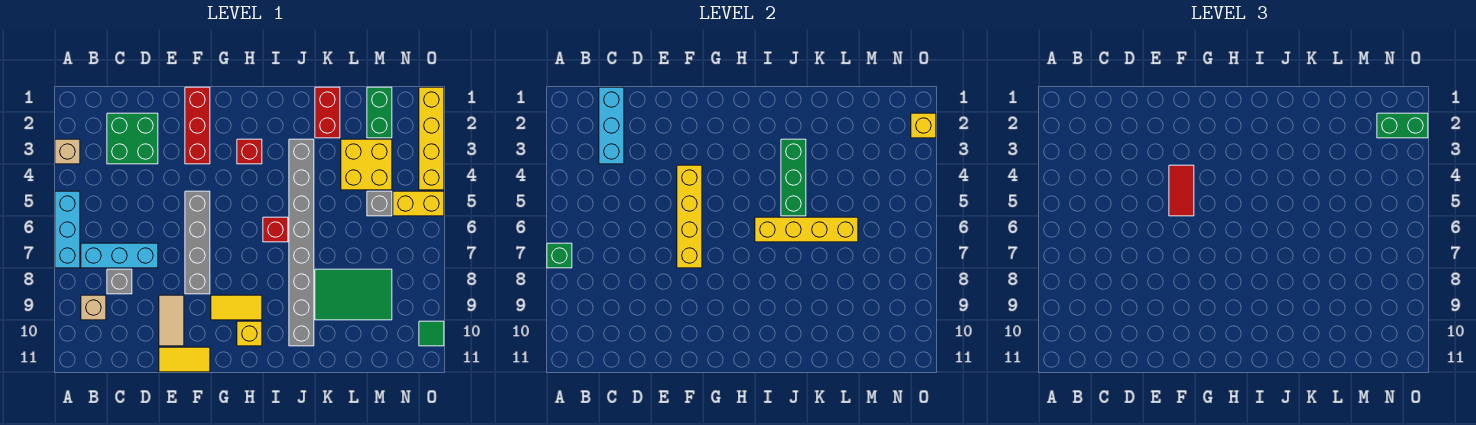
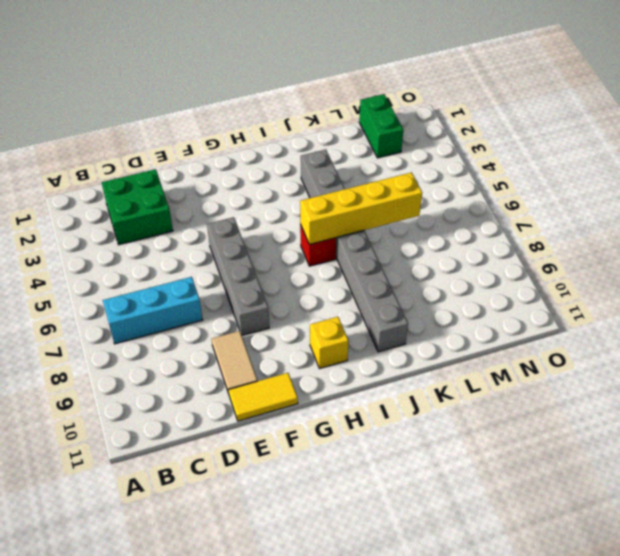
none -> tan 1x1 brick [55,139,80,164]
none -> cyan 1x3 brick [55,191,80,268]
none -> tan 1x1 brick [81,295,106,320]
none -> grey 1x1 brick [107,269,132,294]

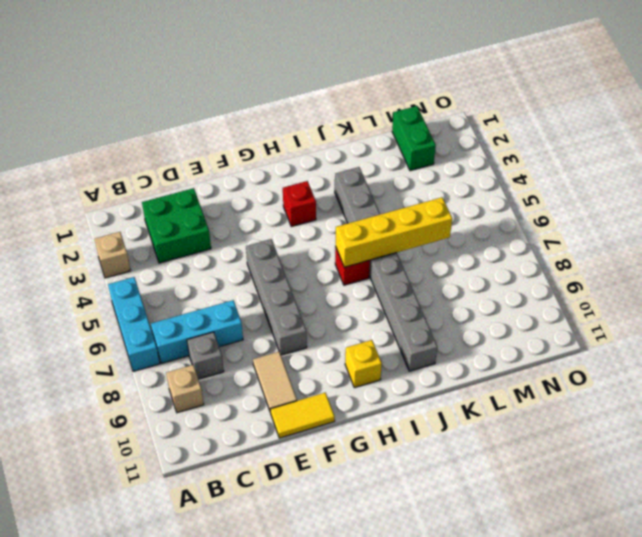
none -> red 1x3 brick [185,87,210,164]
none -> yellow 1x2 tile [211,295,262,320]
none -> red 1x2 brick [315,87,340,138]
none -> green 2x3 tile [315,269,392,320]

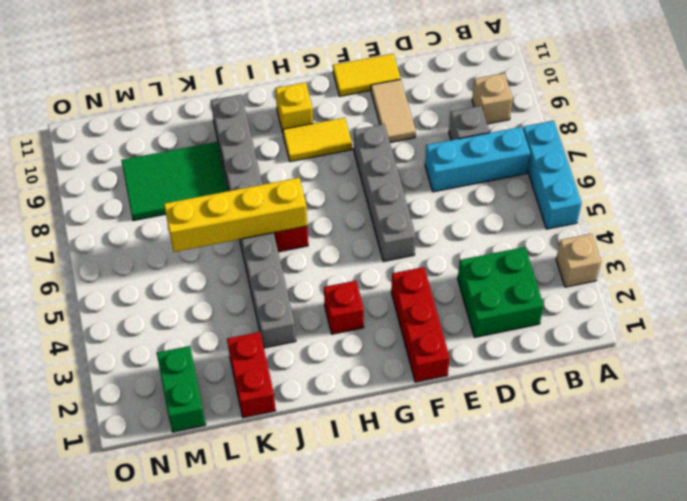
none -> yellow 2x2 brick [341,139,392,190]
none -> grey 1x1 brick [367,191,392,216]
none -> yellow 1x2 brick [393,191,444,216]
none -> yellow 1x4 brick [419,87,444,190]

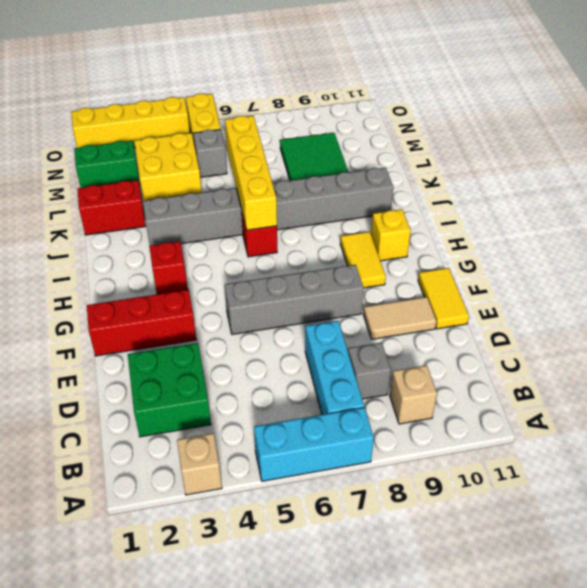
none -> green 1x1 tile [419,321,444,346]
none -> green 1x1 brick [547,243,572,268]
none -> cyan 1x3 brick [599,87,624,164]
none -> yellow 1x4 brick [677,165,702,268]

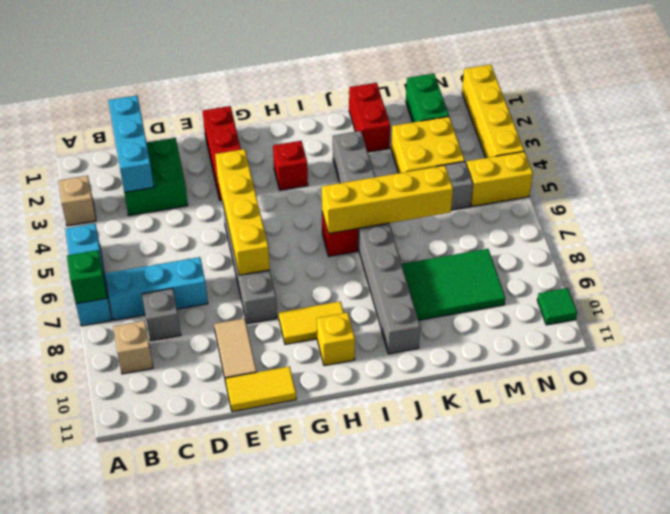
none -> green 1x3 brick [781,139,806,216]
none -> yellow 1x1 brick [911,113,936,138]
none -> red 1x2 tile [1169,165,1194,216]
none -> green 1x2 brick [1377,113,1428,138]

